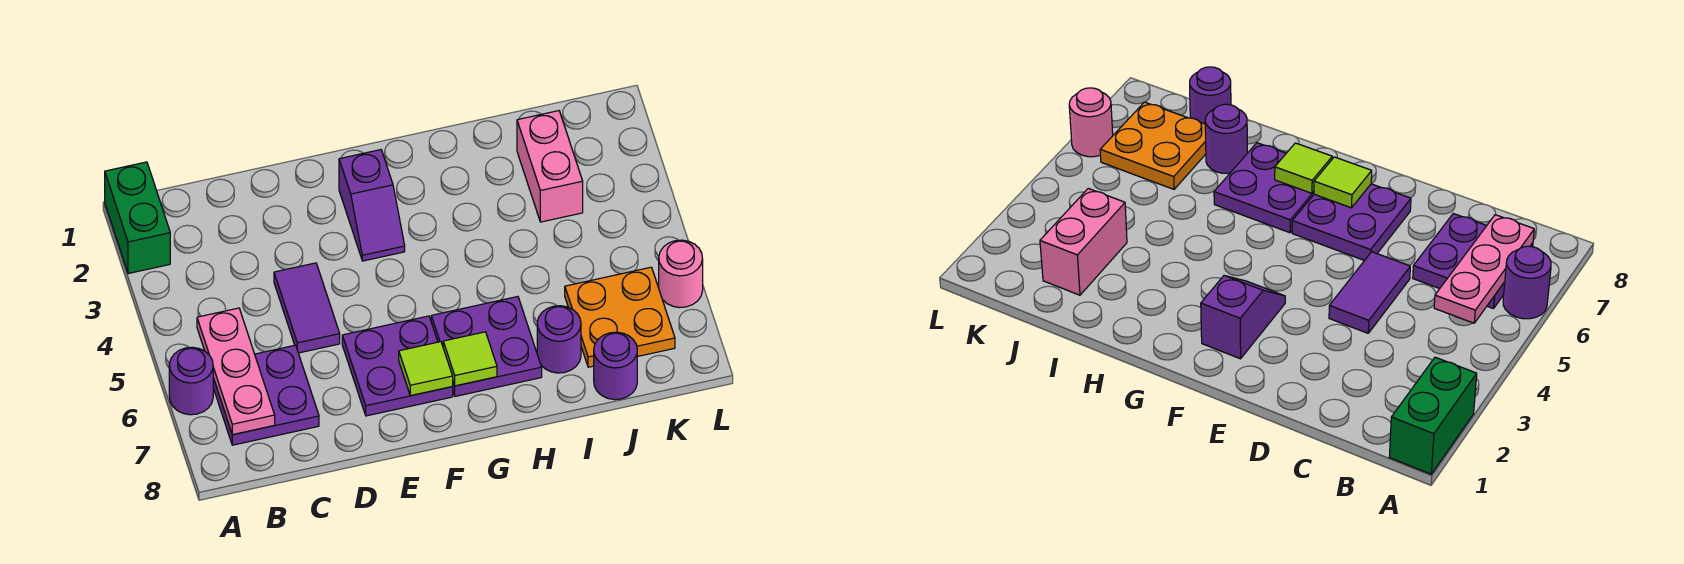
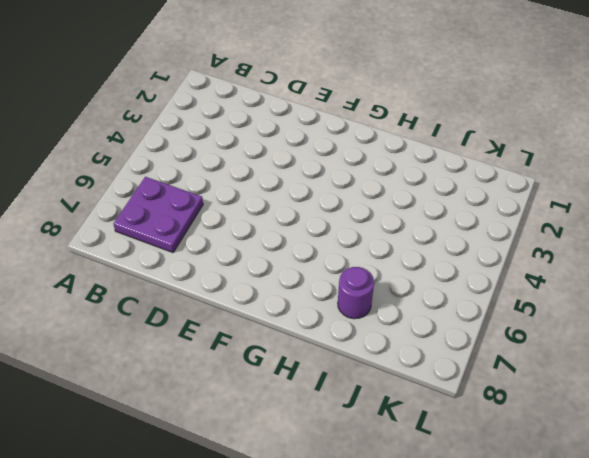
none -> green 1x2 brick [105,162,170,274]
none -> purple 1x1 round brick [169,347,213,415]
none -> purple 1x2 tile [274,263,340,353]

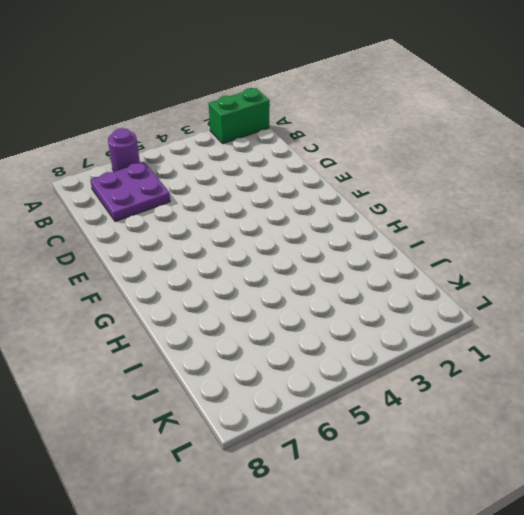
none -> purple 1x2 tile [274,263,340,353]
none -> purple 2x2 plate [342,316,453,416]
none -> purple 1x2 slope [339,150,405,261]

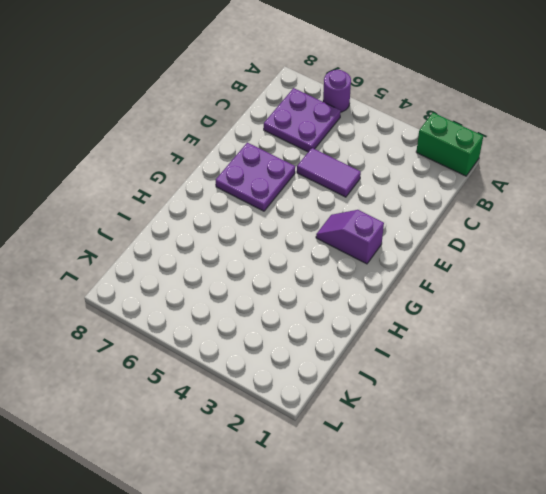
none -> purple 2x2 plate [431,297,542,396]
none -> purple 1x1 round brick [537,306,581,373]
none -> pink 1x2 brick [517,111,583,222]

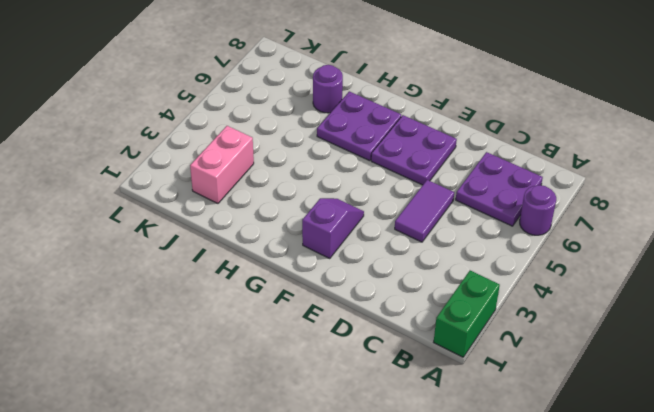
none -> orange 2x2 plate [565,267,675,367]
none -> purple 1x1 round brick [594,332,637,400]
none -> pink 1x1 round brick [659,240,703,308]

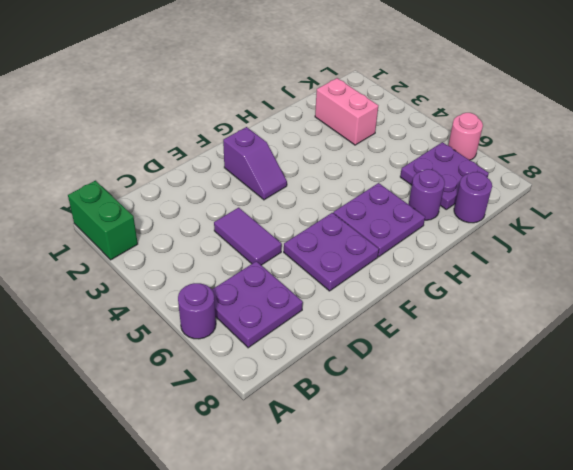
purple 2x2 plate [400,142,489,209] -> orange 2x2 plate [565,267,675,367]
none -> pink 1x3 plate [197,308,275,435]
none -> lime 1x1 tile [399,342,453,396]
none -> lime 1x1 tile [443,332,497,386]

